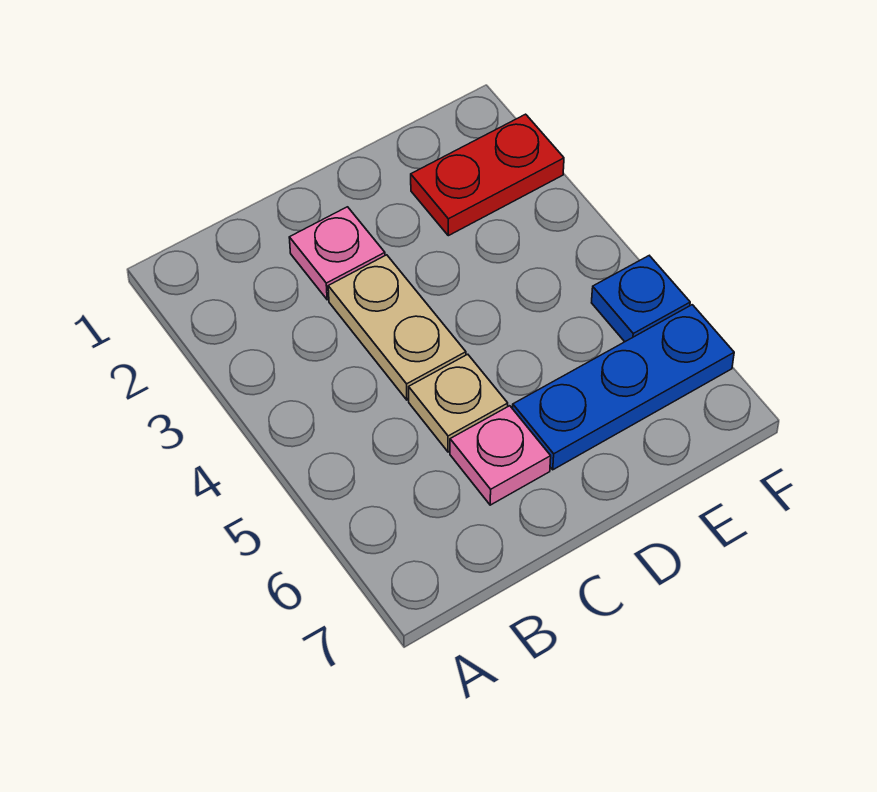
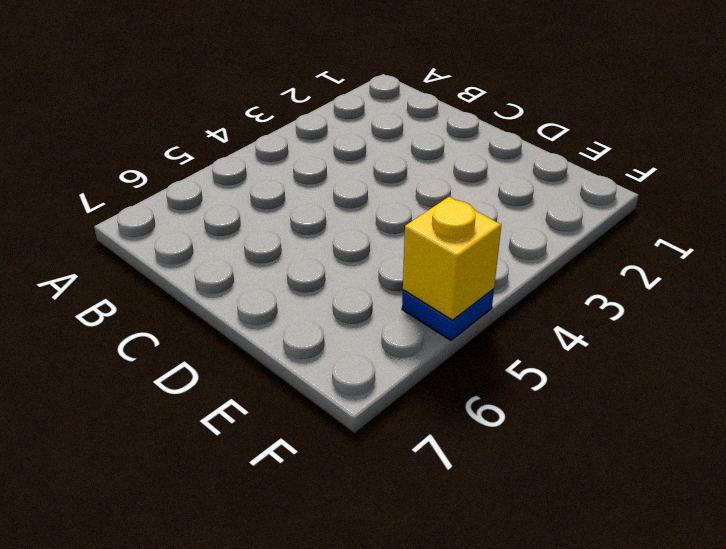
yellow 1x1 brick [403,197,501,320] -> none
none -> pink 1x1 plate [289,207,385,300]
none -> tan 1x2 plate [328,255,466,400]

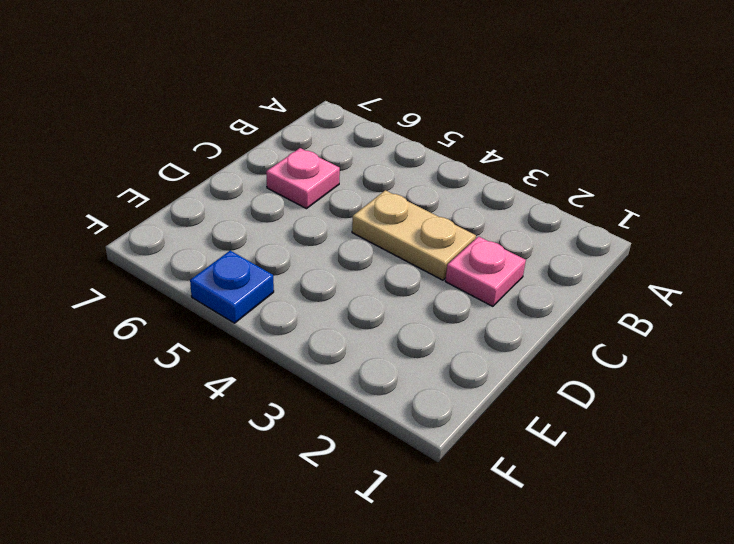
none -> tan 1x1 plate [409,354,508,452]
none -> blue 1x3 plate [513,305,734,470]

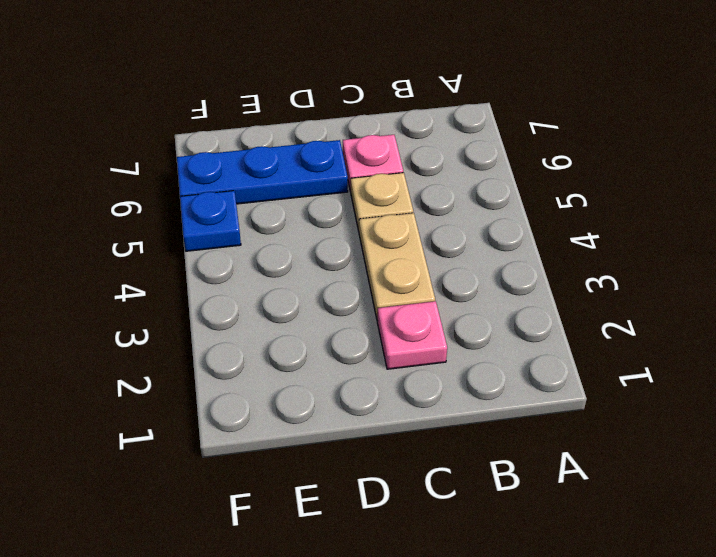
none -> red 1x2 plate [411,114,564,236]

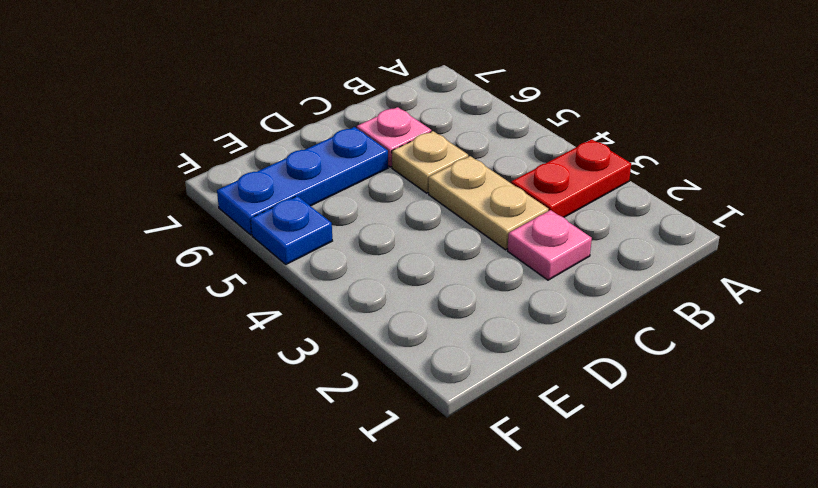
red 1x2 plate [511,139,631,217] -> red 1x2 plate moved to [411,114,564,236]

